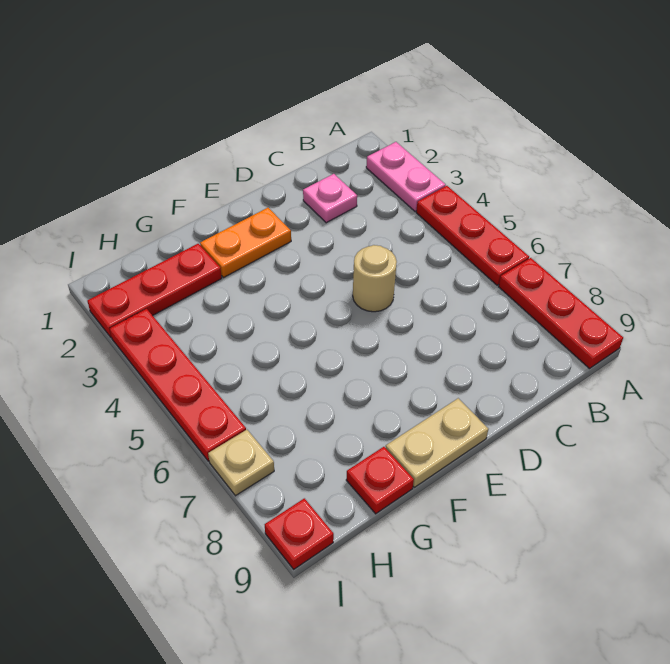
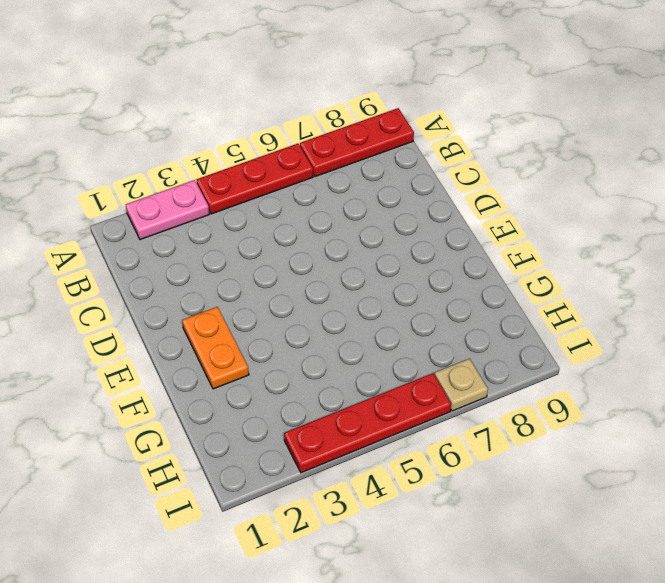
none -> pink 1x1 plate [303,174,357,223]
none -> tan 1x1 round brick [353,245,397,312]
none -> tan 1x2 plate [386,398,488,487]

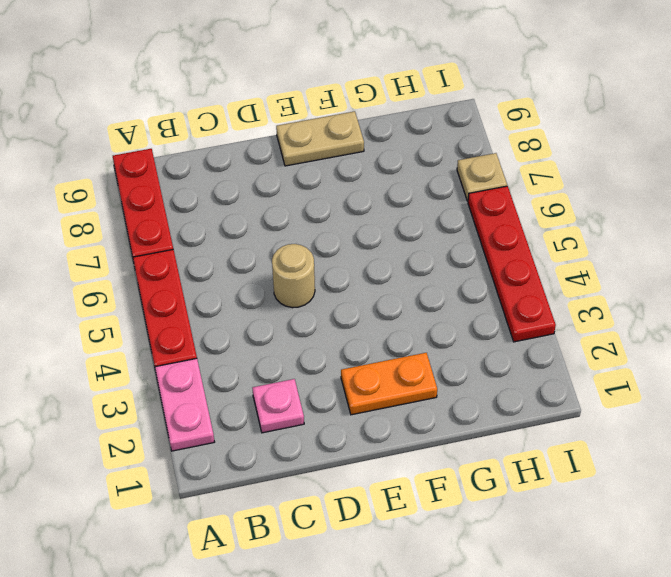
none -> red 1x3 plate [87,244,222,338]
none -> red 1x1 plate [346,447,414,514]
none -> red 1x1 plate [265,498,334,569]

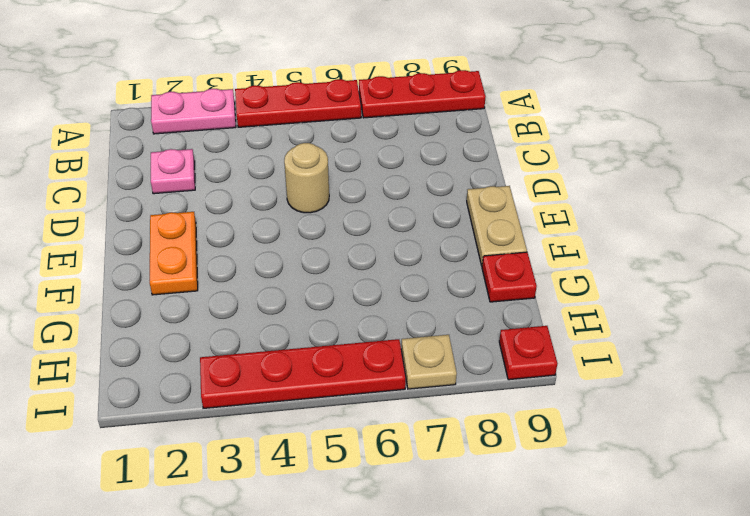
none -> red 1x3 plate [87,244,222,338]

